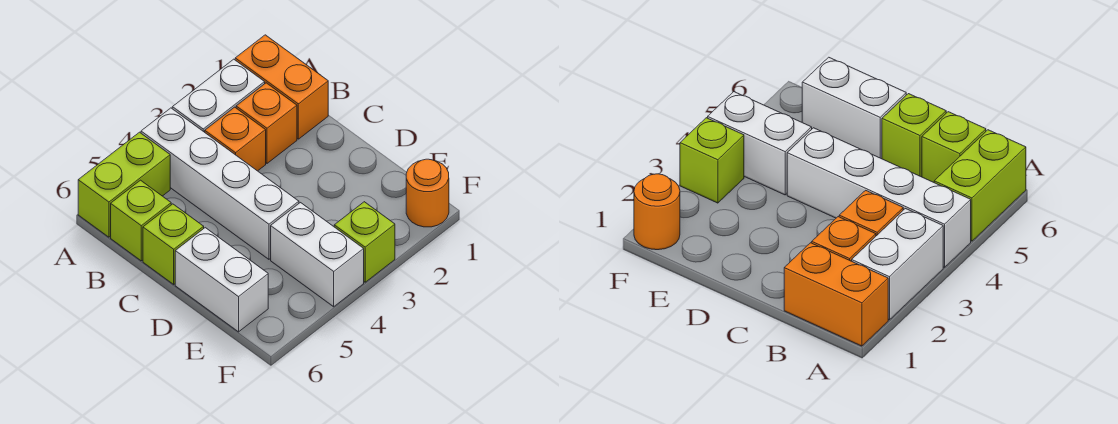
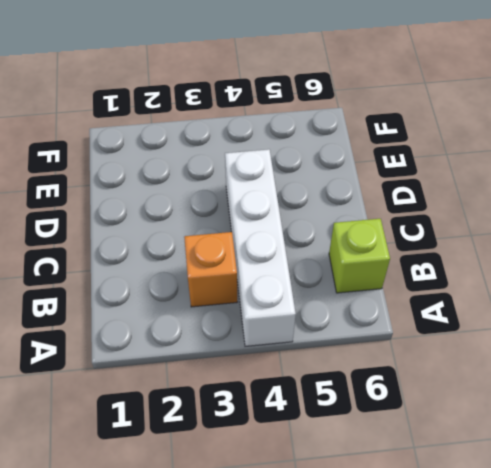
none -> orange 1x2 brick [235,35,328,139]
none -> white 1x2 brick [172,59,265,132]
none -> lime 1x2 brick [78,132,170,237]

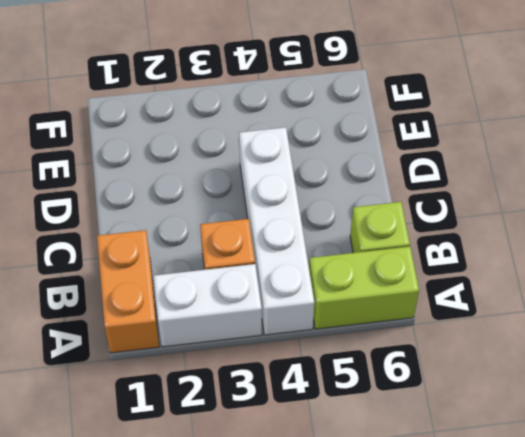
none -> orange 1x1 brick [236,83,297,163]
none -> lime 1x1 brick [143,204,204,284]
none -> white 1x2 brick [175,228,268,332]

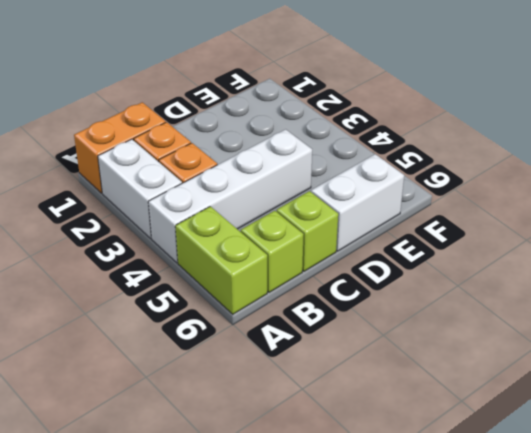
none -> white 1x2 brick [271,203,364,307]
none -> orange 1x1 round brick [406,159,449,227]
none -> lime 1x1 brick [334,202,395,282]

